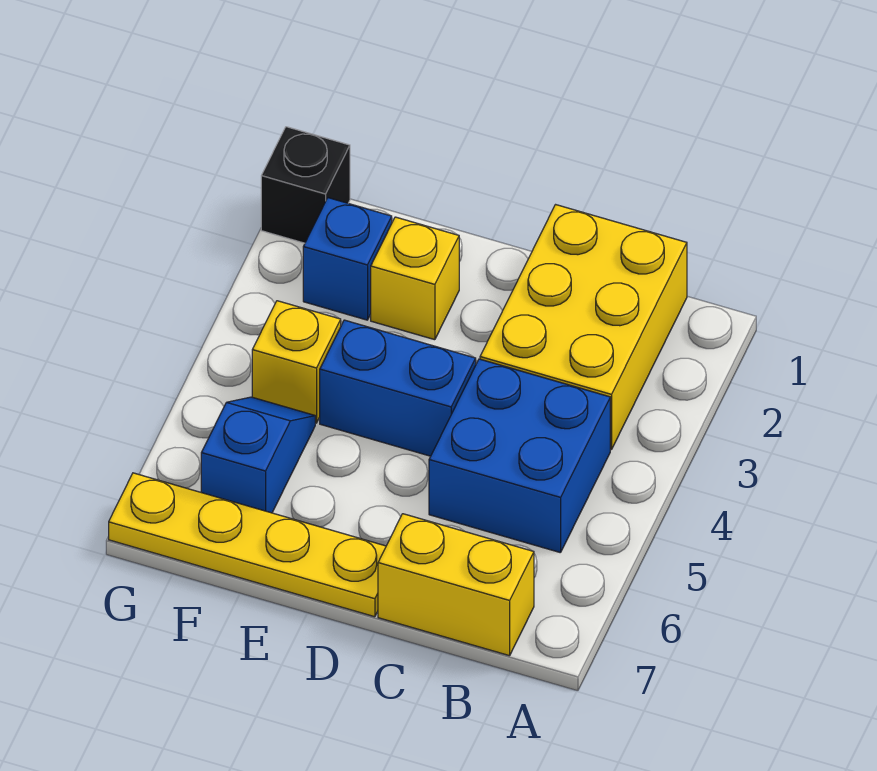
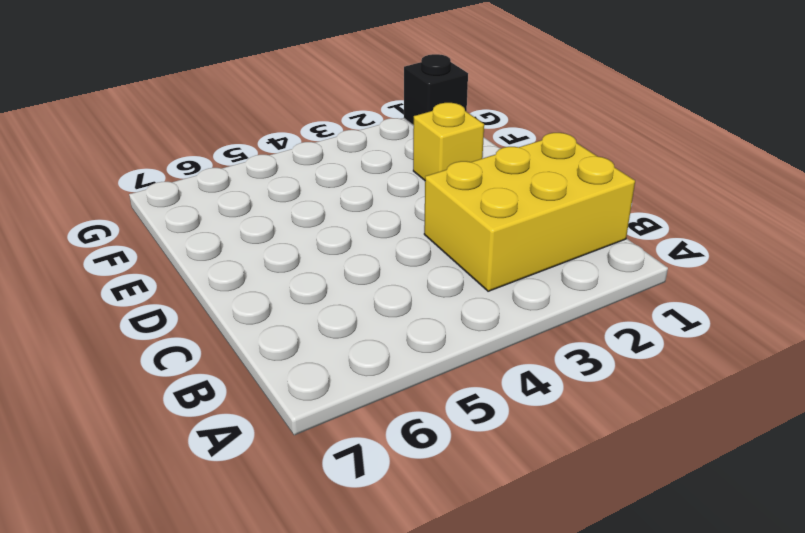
none -> blue 2x2 brick [429,359,610,553]
none -> yellow 1x2 brick [378,514,534,656]

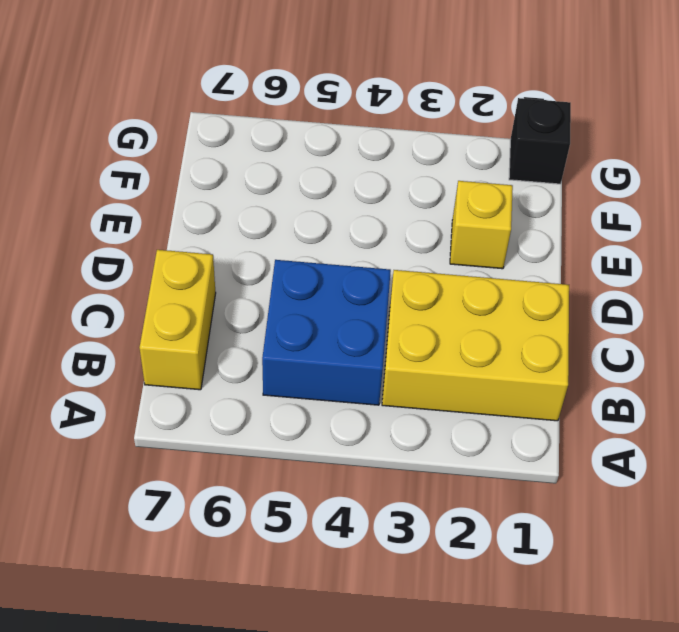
none -> blue 1x2 brick [320,320,476,456]
none -> yellow 1x4 plate [109,473,386,617]

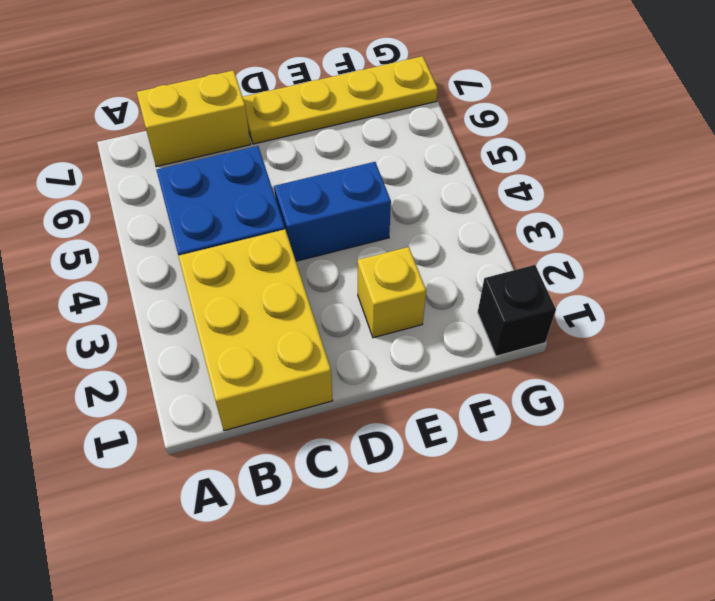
none -> blue 1x1 brick [303,198,392,320]
none -> yellow 1x1 brick [252,301,341,423]

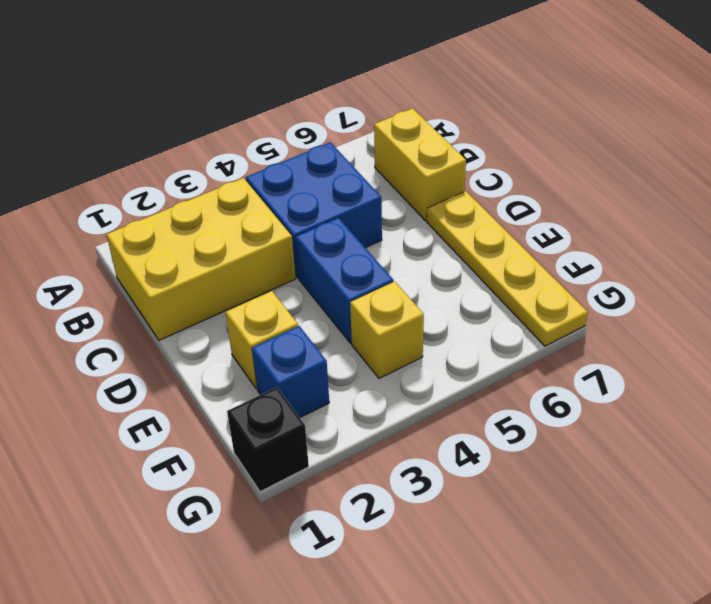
none -> blue 1x2 slope [201,397,315,513]

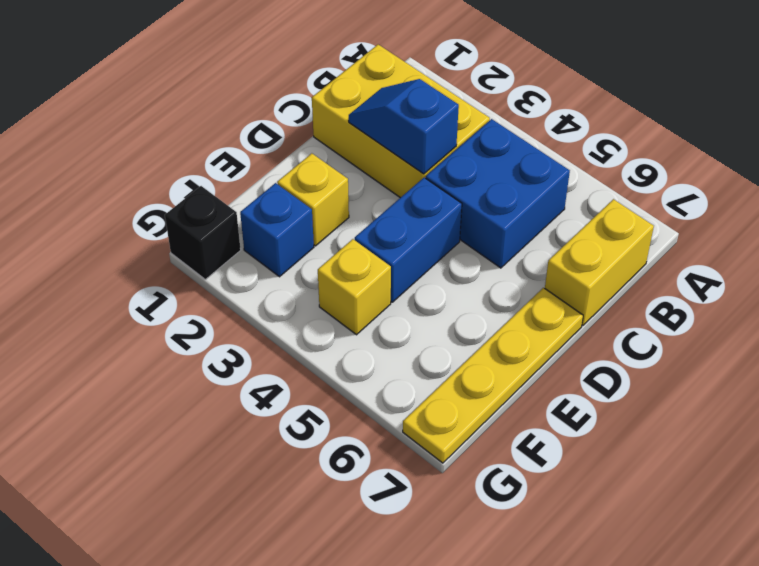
blue 1x2 slope [349,79,459,174] -> blue 1x2 slope moved to [201,397,315,513]

